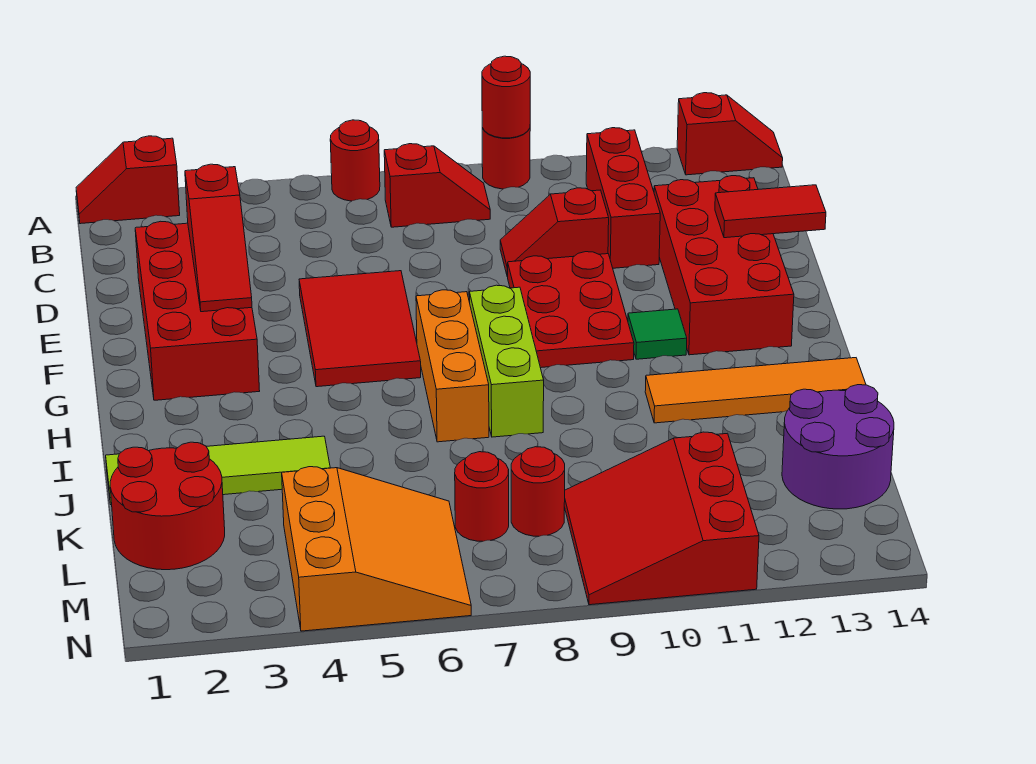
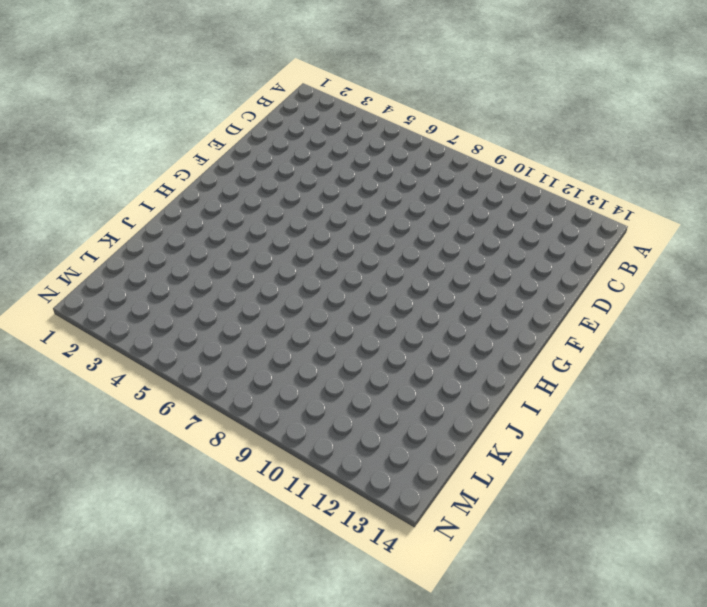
none -> red 1x2 slope [76,136,180,224]
none -> red 1x1 round brick [330,120,380,201]
none -> red 1x1 round brick [482,128,530,189]

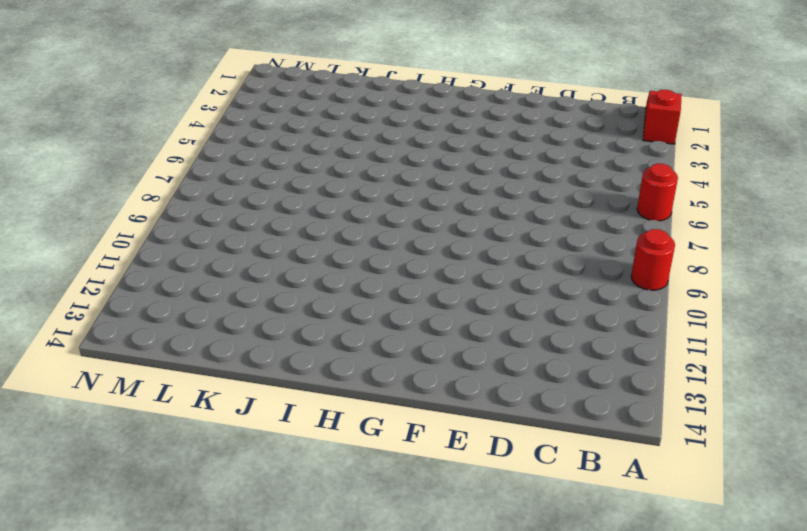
none -> red 1x2 slope [677,93,783,175]
none -> red 1x2 slope [384,144,490,227]
none -> red 1x3 brick [586,128,660,268]

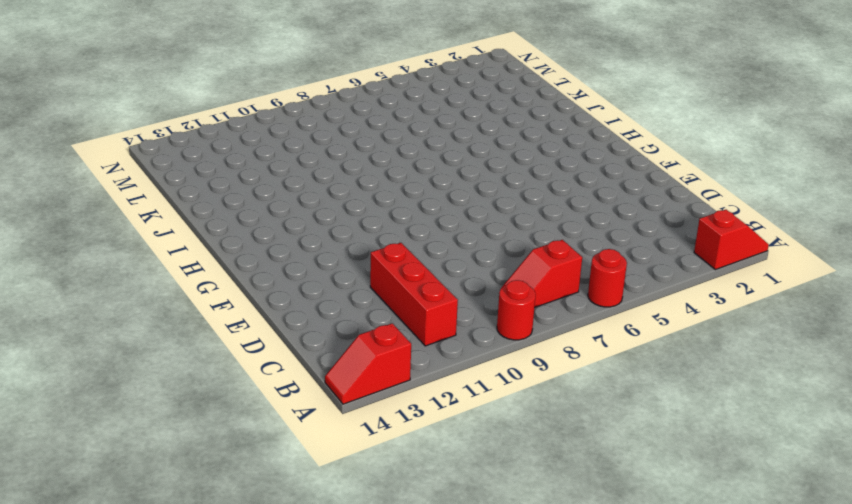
none -> red 2x4 brick [135,221,260,400]
none -> red 1x2 slope [500,188,609,277]
none -> red 2x4 brick [654,176,794,355]

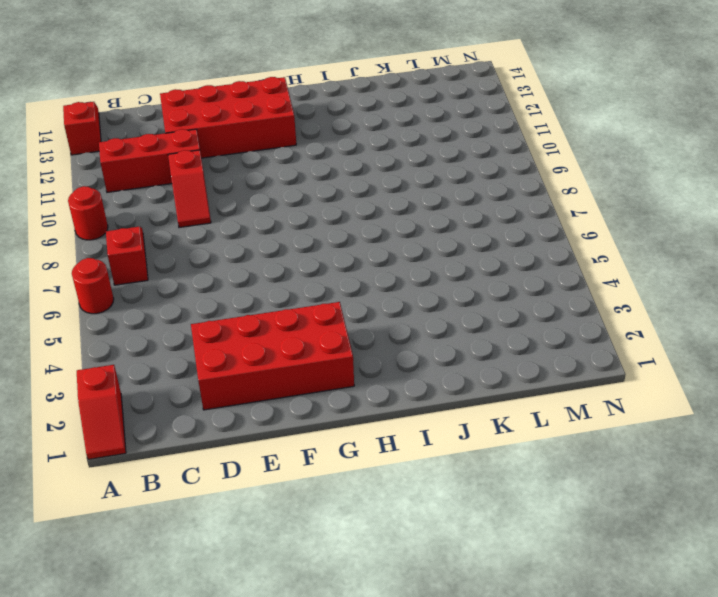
none -> red 2x3 tile [299,271,421,387]
none -> red 2x3 plate [507,252,634,368]
none -> orange 1x3 brick [416,290,489,442]

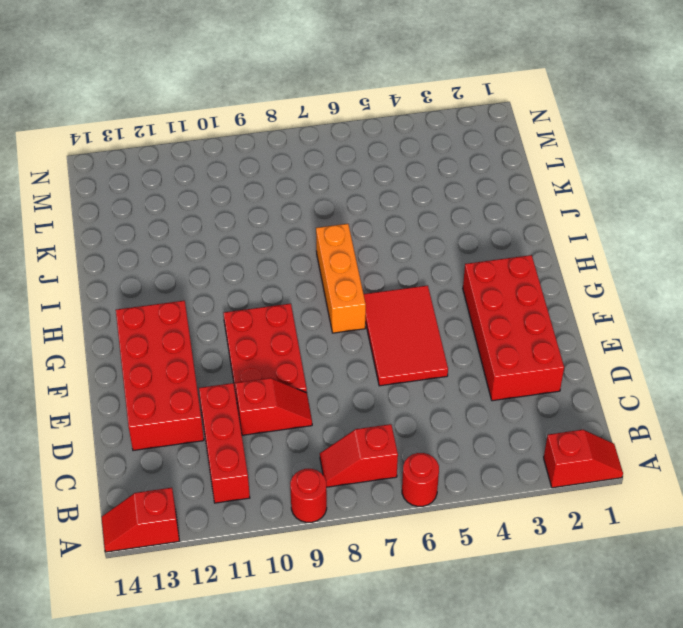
none -> lime 1x3 brick [469,285,544,437]
none -> green 1x1 tile [628,309,687,359]
none -> orange 1x4 tile [645,358,866,423]

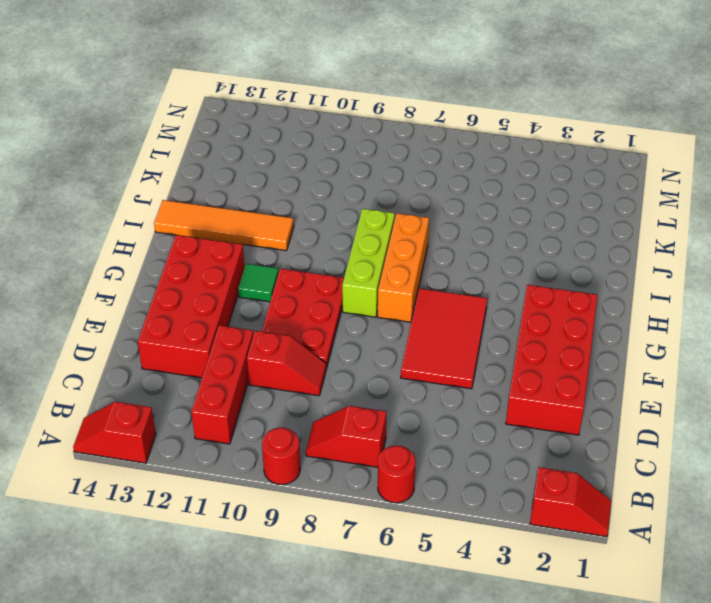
none -> lime 1x4 tile [106,436,330,504]
none -> red 2x2 round brick [110,442,225,570]
none -> purple 2x2 round brick [782,385,894,509]

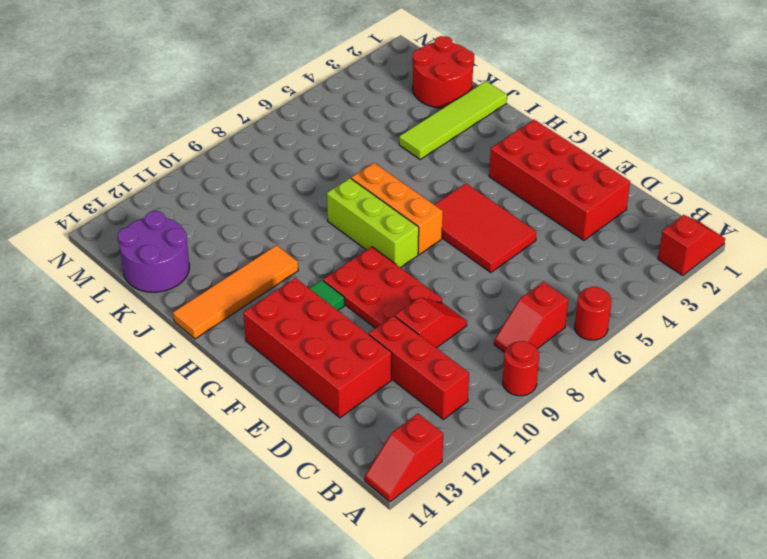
none -> orange 3x3 slope [282,467,471,631]
none -> red 1x1 round brick [455,452,509,541]
none -> red 1x1 round brick [511,447,565,536]

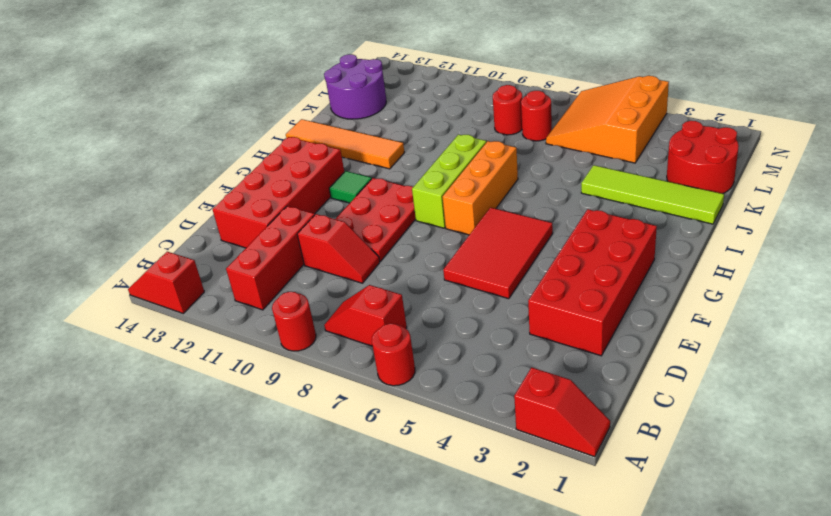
none -> red 3x3 slope [564,432,759,605]
none -> red 1x1 round brick [482,56,530,138]
none -> red 1x3 slope [185,164,252,312]

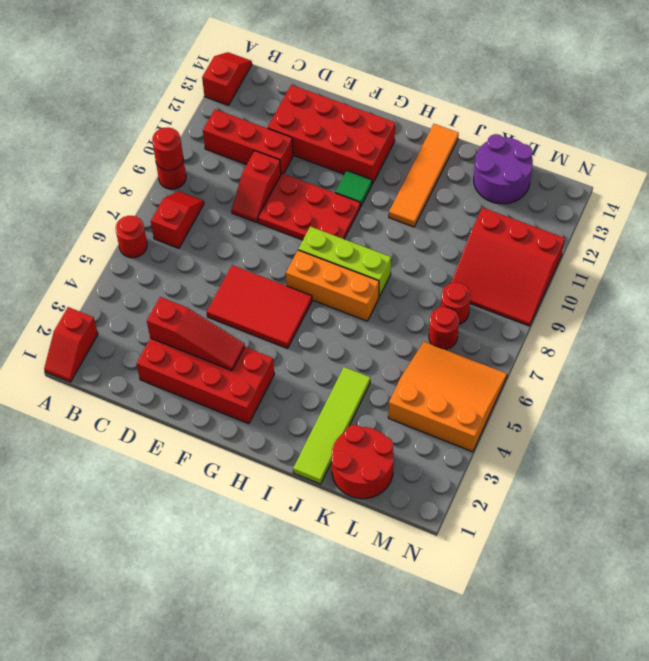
none -> red 1x2 tile [715,185,826,238]

